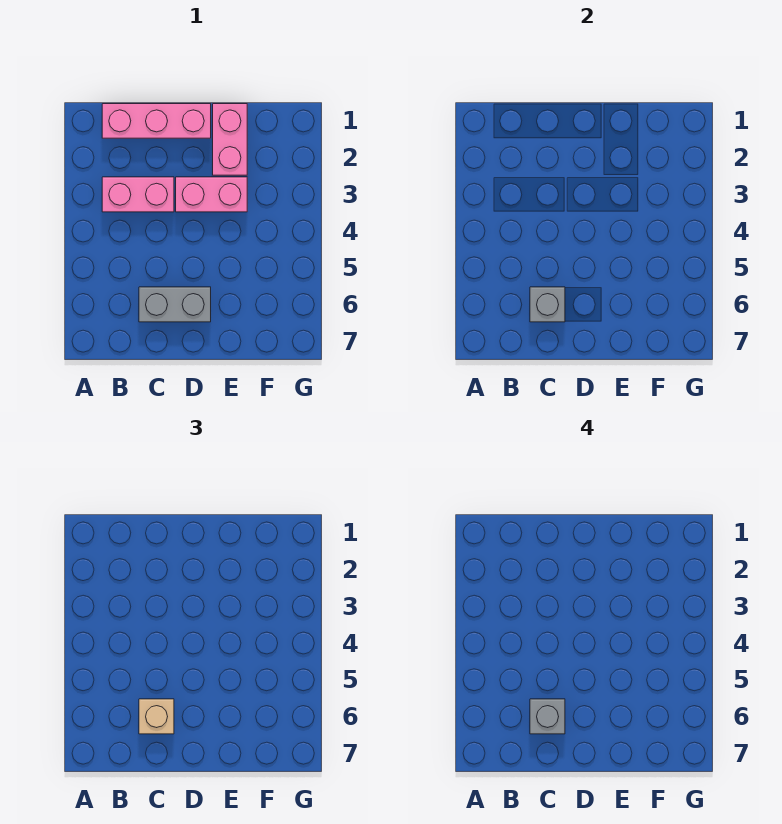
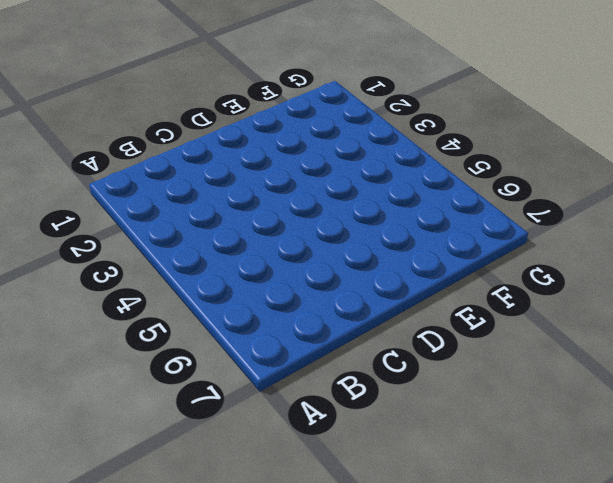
none -> pink 1x3 brick [102,104,211,138]
none -> pink 1x2 brick [102,177,174,212]

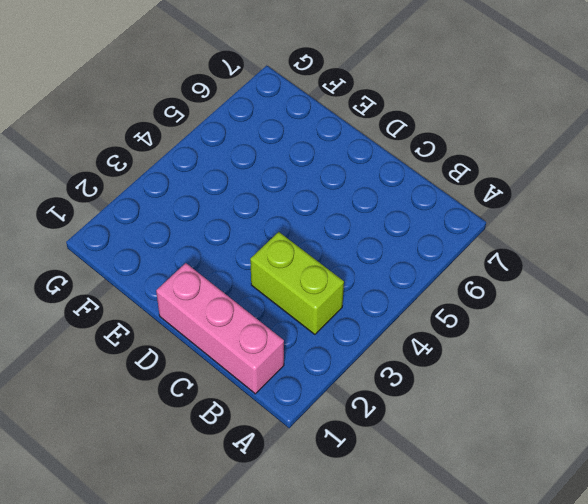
lime 1x2 brick [250,232,344,335] -> pink 1x2 brick [102,177,174,212]
none -> grey 1x2 brick [139,287,211,322]
none -> pink 1x2 brick [176,177,247,212]

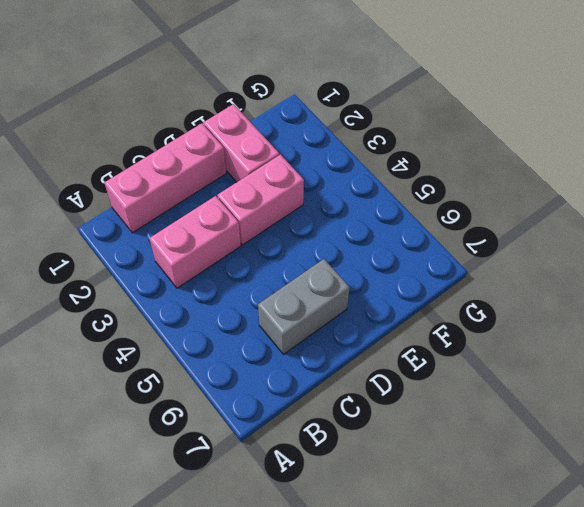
none -> grey 1x1 brick [530,287,565,322]
none -> tan 1x1 brick [139,699,174,734]

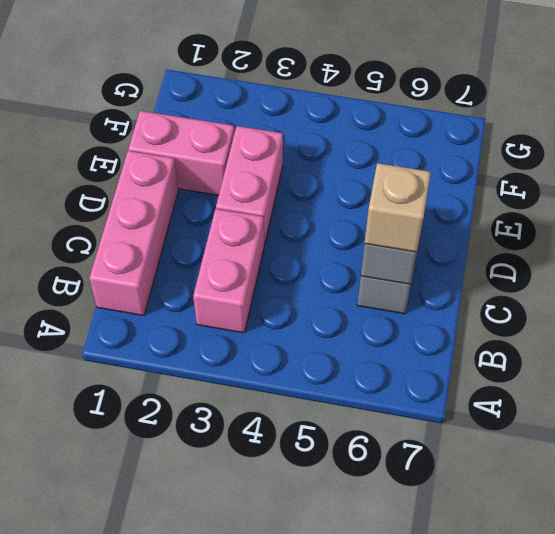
none -> grey 1x1 brick [530,699,565,734]

